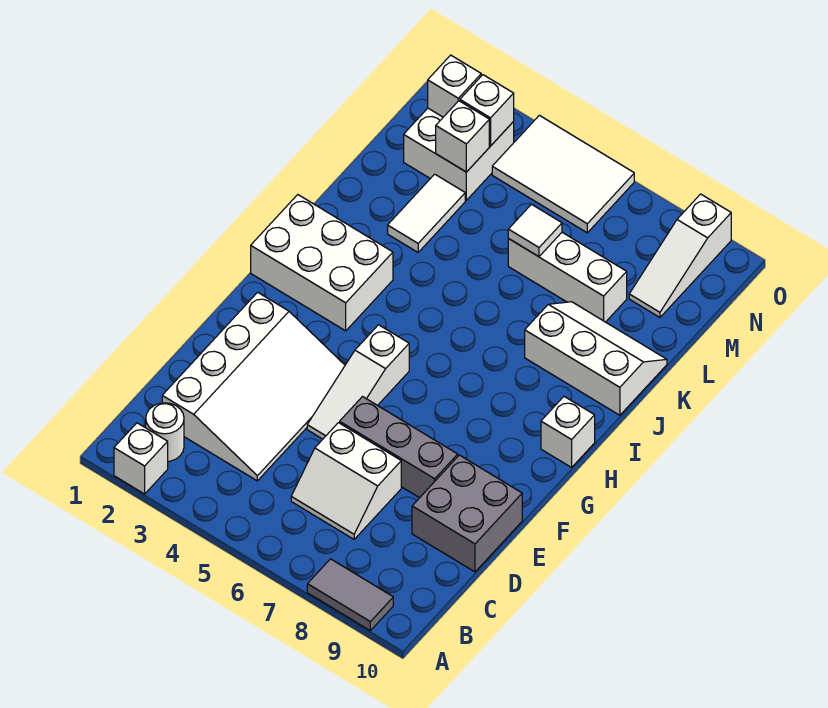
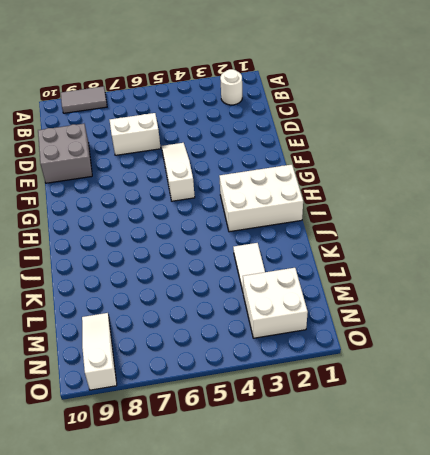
none -> white 1x1 brick [114,423,168,494]
none -> white 3x4 slope [162,292,345,481]
none -> grey 1x3 brick [340,397,458,498]

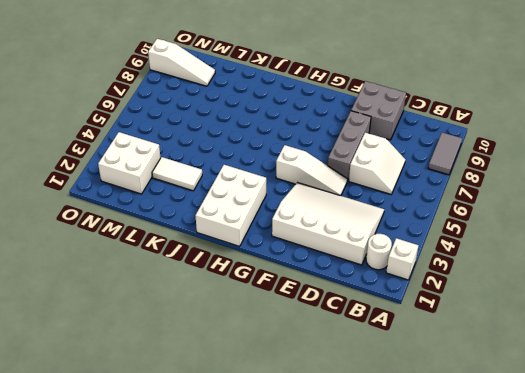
none -> white 1x1 brick [541,397,595,467]
none -> white 2x3 slope [525,302,667,415]
none -> white 1x3 brick [508,233,627,322]

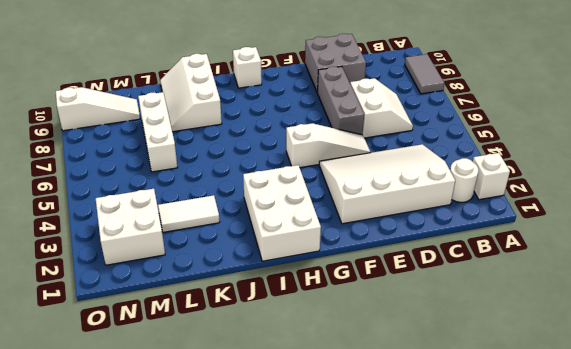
none -> white 2x3 tile [492,115,634,233]
none -> white 1x1 tile [508,204,562,257]
none -> white 1x1 brick [436,101,489,172]

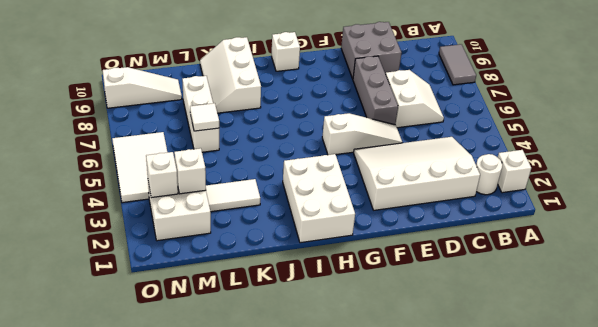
none -> white 1x1 brick [428,55,481,117]

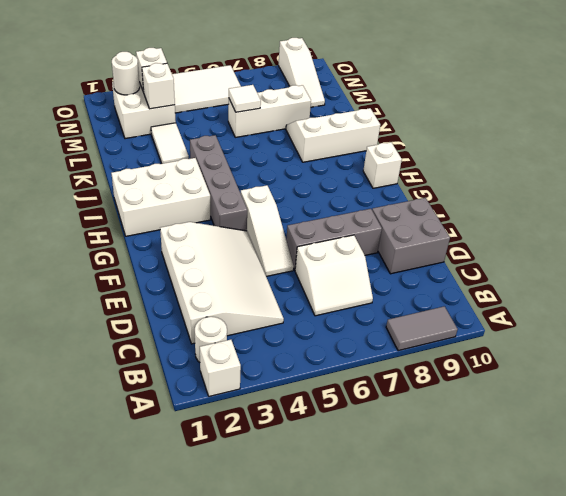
grey 1x4 brick [190,135,247,231] -> none
white 1x1 round brick [112,52,140,95] -> white 1x1 brick [428,55,481,117]

